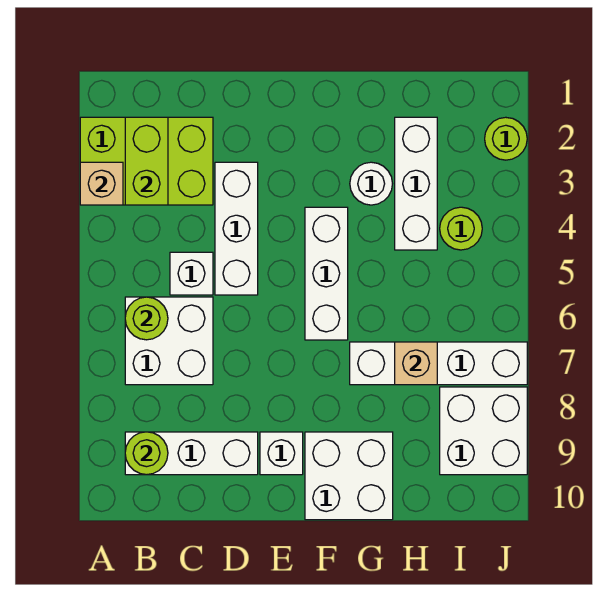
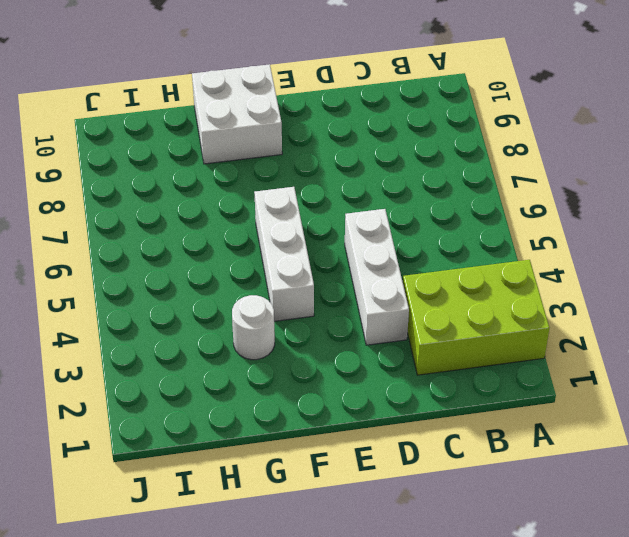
none -> white 2x2 brick [125,297,213,385]
none -> white 1x3 brick [125,432,258,475]
none -> white 1x1 brick [170,252,213,295]

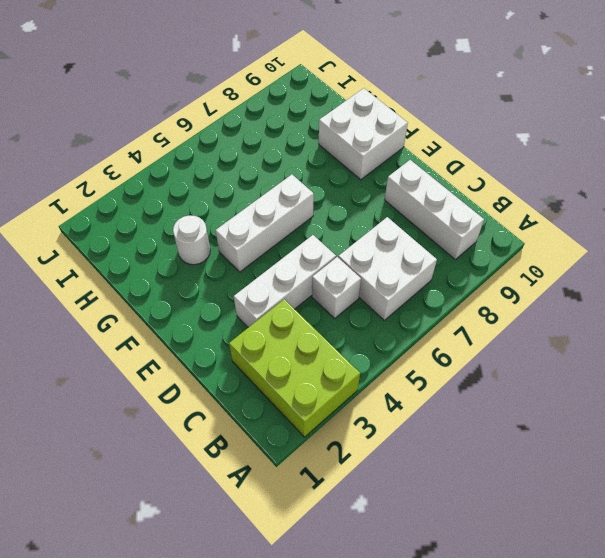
none -> white 1x1 brick [260,432,303,475]
none -> white 1x4 brick [350,342,527,385]
none -> white 1x3 brick [395,117,437,250]

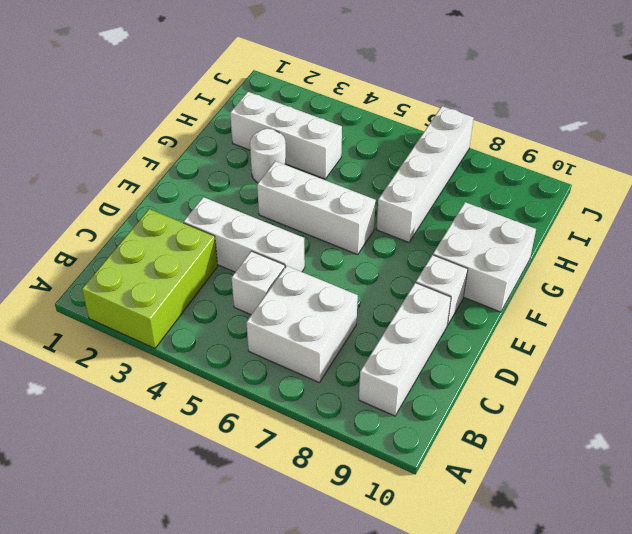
none -> lime 1x1 round brick [440,207,482,250]
none -> white 2x2 brick [440,387,527,475]
none -> lime 1x1 round brick [485,117,527,160]

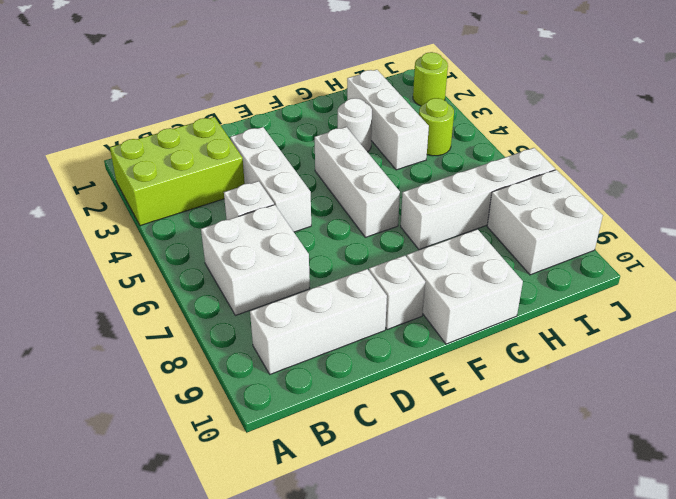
none -> tan 1x1 brick [80,162,123,205]
none -> lime 1x2 brick [125,117,168,205]
none -> lime 1x1 round brick [125,297,168,340]

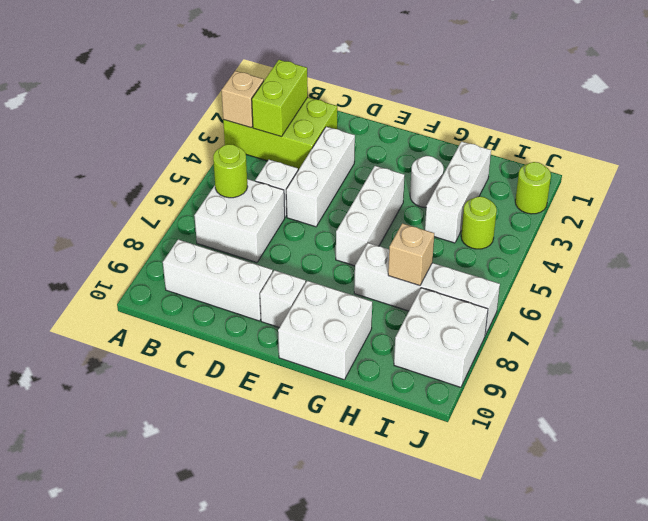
none -> lime 1x1 round brick [125,432,168,475]

